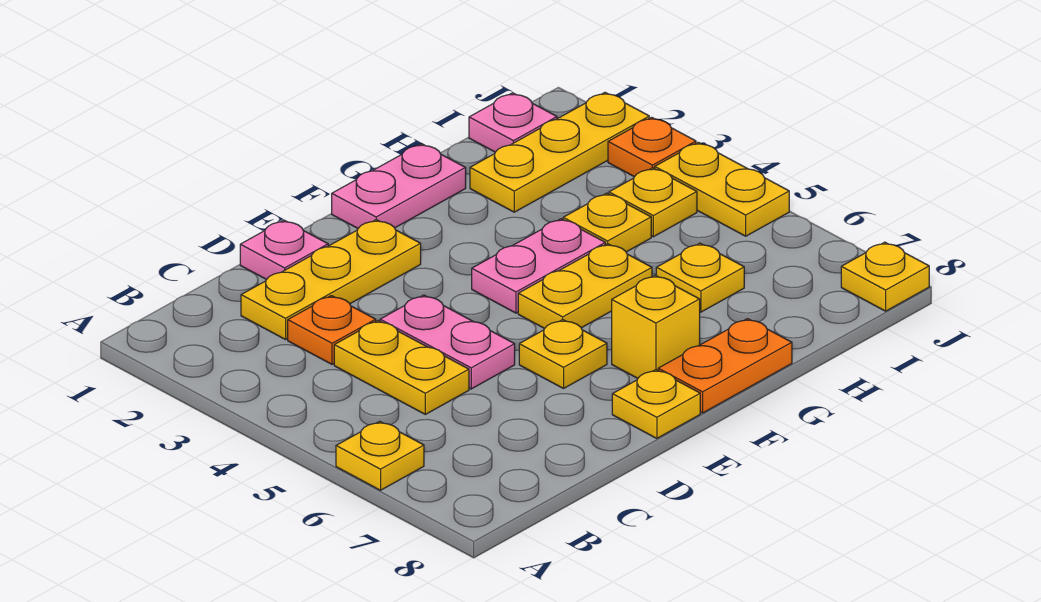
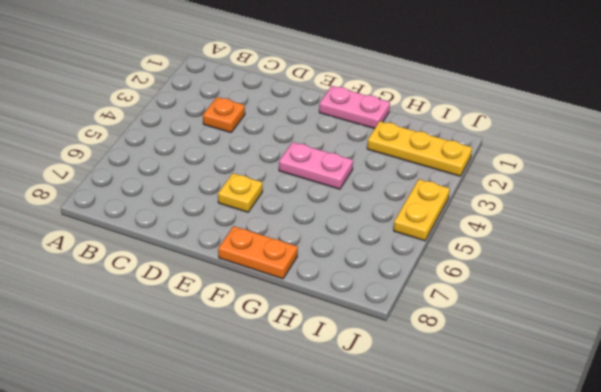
none -> yellow 1x1 plate [336,421,424,490]
none -> yellow 1x3 plate [241,220,421,340]
none -> yellow 1x2 plate [334,321,469,414]

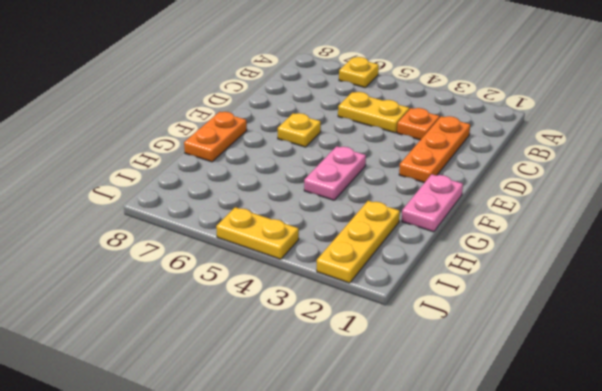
orange 1x3 plate [399,116,470,183] -> yellow 1x3 plate [241,220,421,340]
none -> pink 1x1 plate [240,220,328,280]
none -> pink 1x2 plate [380,295,515,389]
none -> yellow 1x1 plate [612,370,700,438]

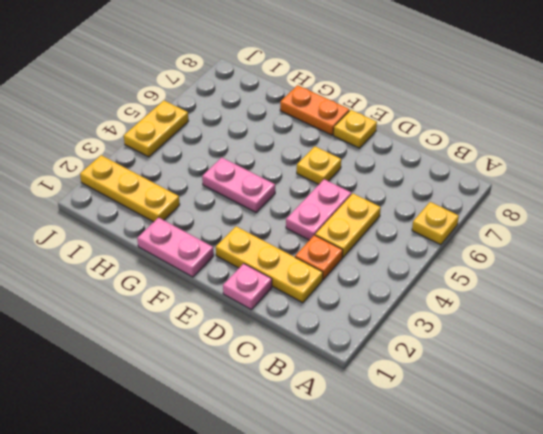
none -> yellow 1x2 plate [518,244,652,329]
none -> yellow 1x1 brick [612,275,700,378]
none -> yellow 1x1 plate [563,193,651,252]

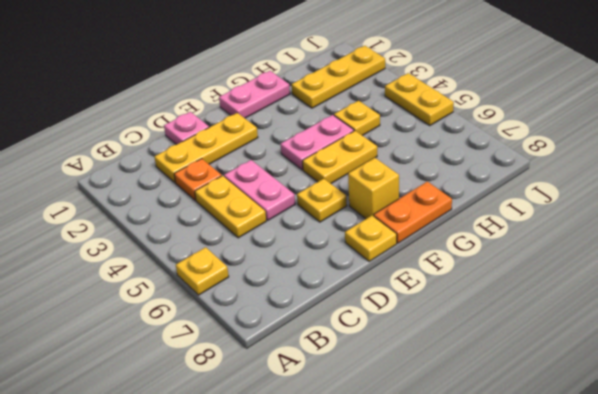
none -> yellow 1x1 plate [656,243,744,312]
none -> pink 1x1 plate [469,93,557,152]
none -> yellow 1x1 plate [609,168,697,237]

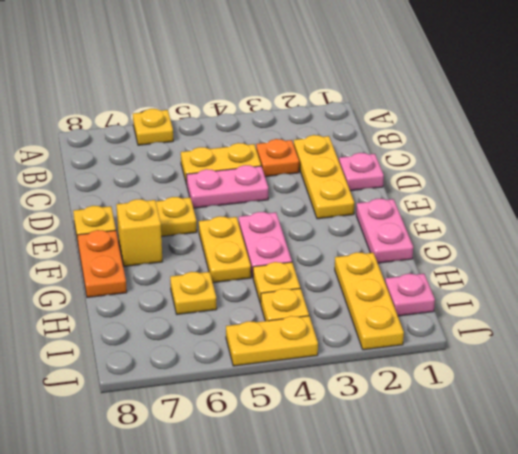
none -> orange 1x1 plate [608,117,696,177]
none -> yellow 1x1 plate [841,242,929,311]

